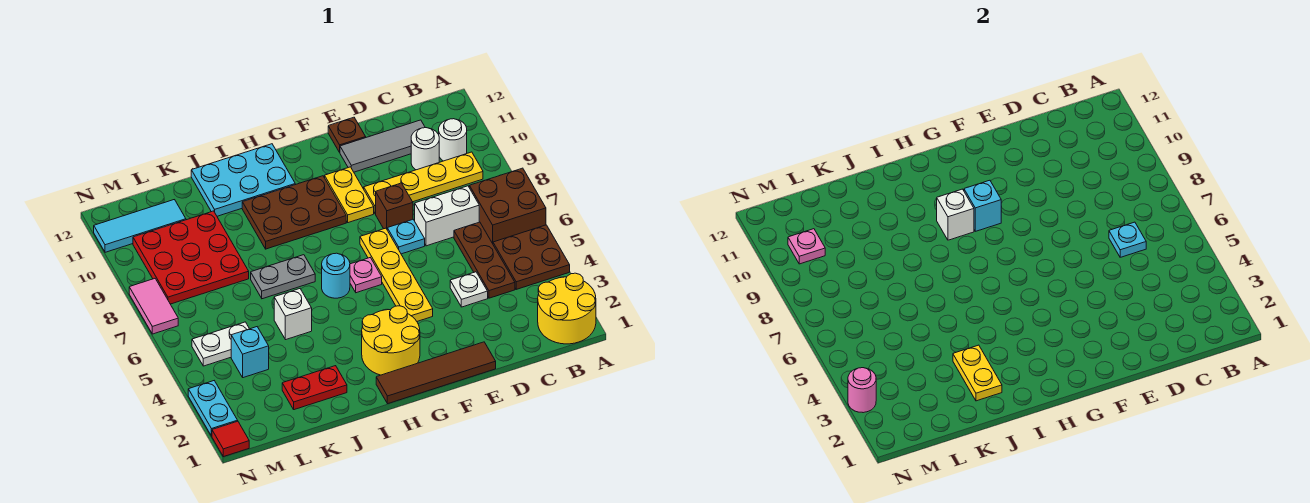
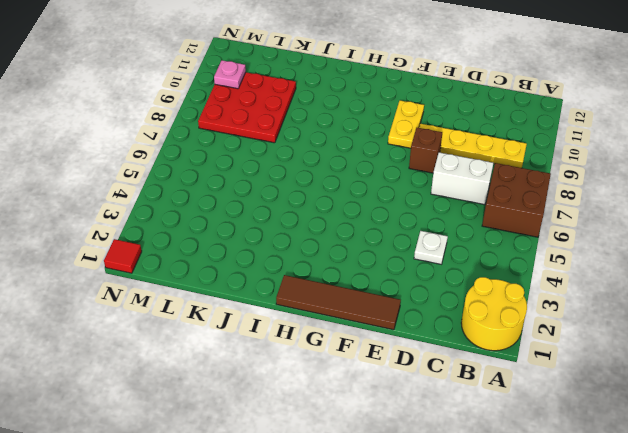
none -> brown 2x2 plate [493,225,570,289]
none -> white 1x1 round brick [439,119,467,161]
none -> brown 1x3 plate [454,222,515,298]
none -> white 1x1 round brick [411,128,439,170]

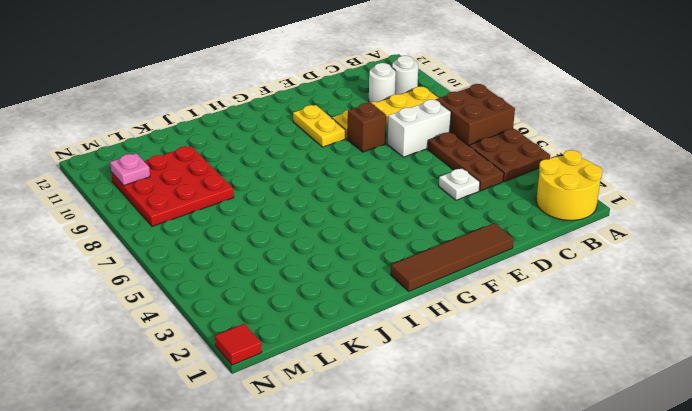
none -> grey 1x3 tile [340,120,425,172]
none -> cyan 1x1 plate [387,220,425,254]
none -> brown 1x1 plate [328,117,366,152]
none -> yellow 1x4 plate [360,228,433,321]

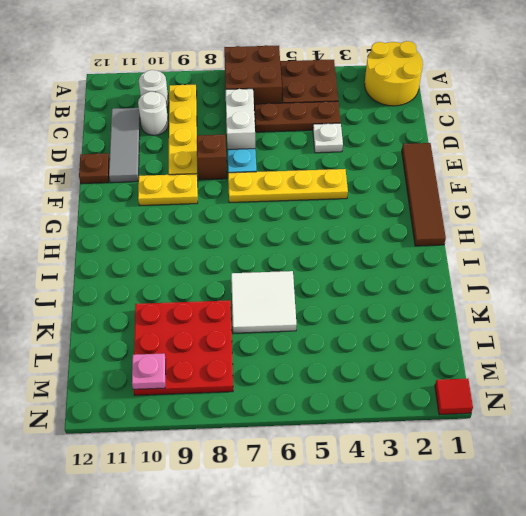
white 2x2 tile [231,271,296,333] -> grey 1x2 plate [251,255,315,299]
none -> yellow 2x2 round brick [362,306,420,375]
none -> pink 1x1 plate [350,258,382,293]
none -> brown 2x3 plate [242,176,346,249]
none -> cyan 1x1 round brick [322,253,350,298]

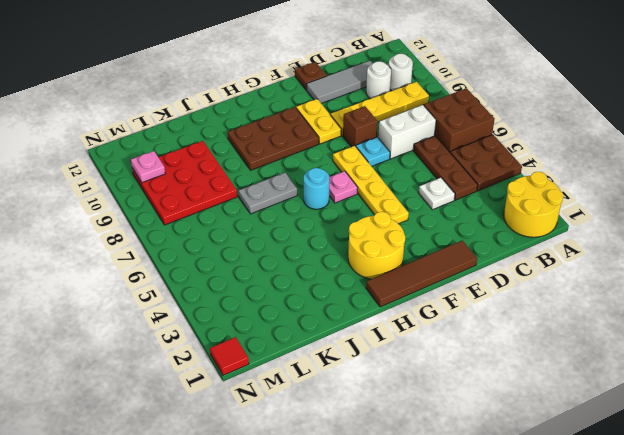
none -> cyan 2x3 plate [191,144,295,216]
none -> red 1x2 plate [282,366,347,410]
none -> white 1x1 brick [274,289,312,340]
none -> cyan 1x1 brick [231,327,269,378]

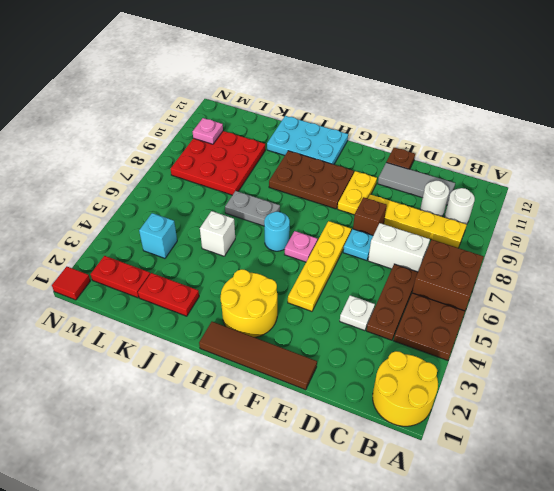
red 1x2 plate [91,256,150,298] -> none
none -> white 1x2 plate [192,322,249,366]
none -> cyan 1x3 tile [94,200,186,252]
none -> cyan 1x2 plate [188,381,238,436]
none -> pink 1x2 tile [129,279,178,334]

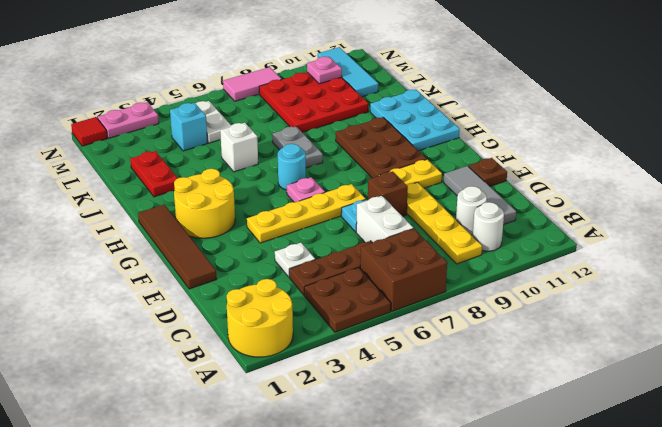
pink 1x2 plate [97,102,159,138] -> cyan 1x2 plate [188,381,238,436]
none -> cyan 1x1 plate [1109,222,1146,257]
none -> cyan 1x1 brick [964,180,1001,231]
none -> white 1x1 brick [937,189,974,240]
none -> yellow 1x2 plate [953,345,1002,401]

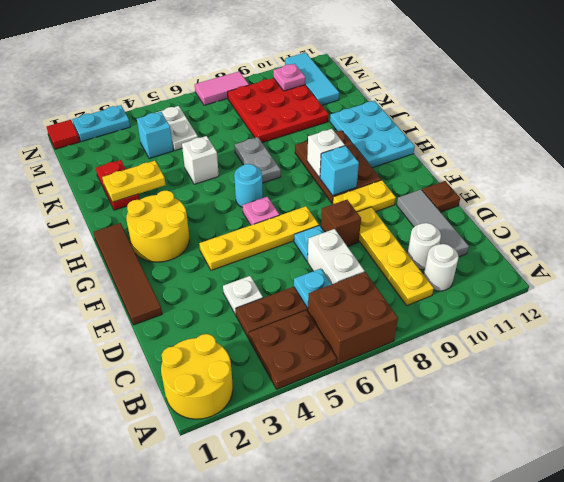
none -> pink 1x1 round brick [848,368,876,413]

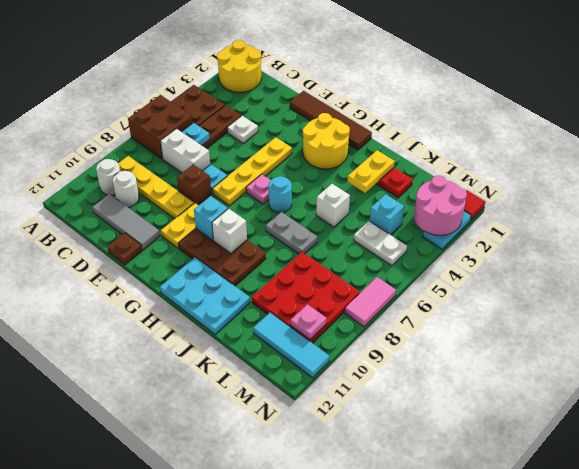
pink 2x2 round brick [414,176,467,235] -> pink 1x1 round brick [848,368,876,413]

